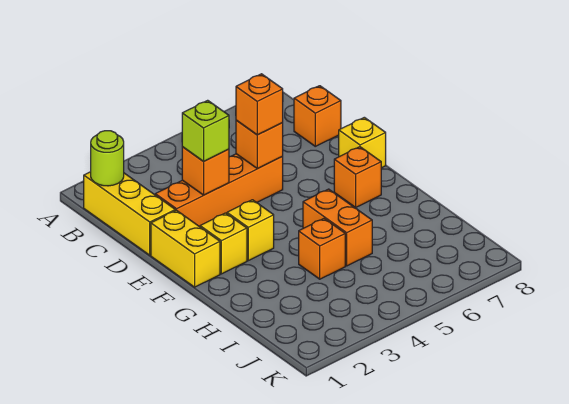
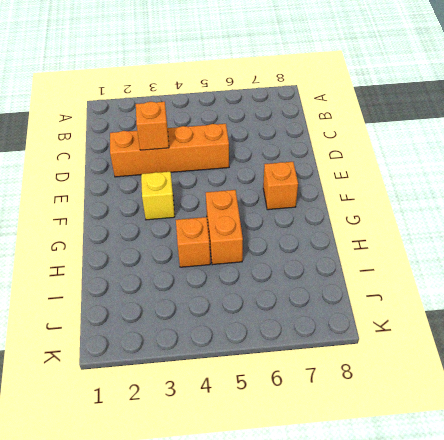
none -> yellow 1x3 brick [84,172,175,255]
none -> orange 1x1 brick [294,86,341,146]
none -> yellow 1x2 brick [151,210,220,287]

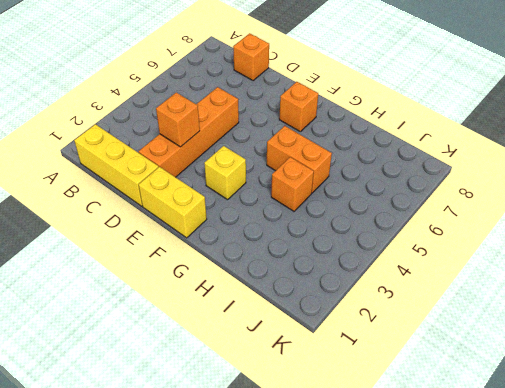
none -> yellow 1x1 brick [339,117,386,168]
none -> yellow 1x1 brick [200,213,247,274]
none -> lime 1x1 round brick [91,131,124,186]

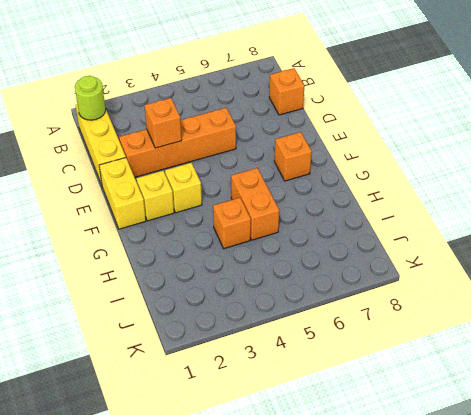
none -> yellow 1x1 brick [339,117,386,168]
none -> orange 1x1 brick [236,120,283,169]
none -> lime 1x1 brick [182,100,229,162]

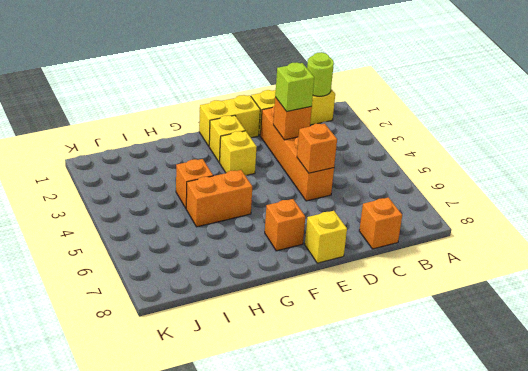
none -> orange 1x1 brick [236,74,283,135]

